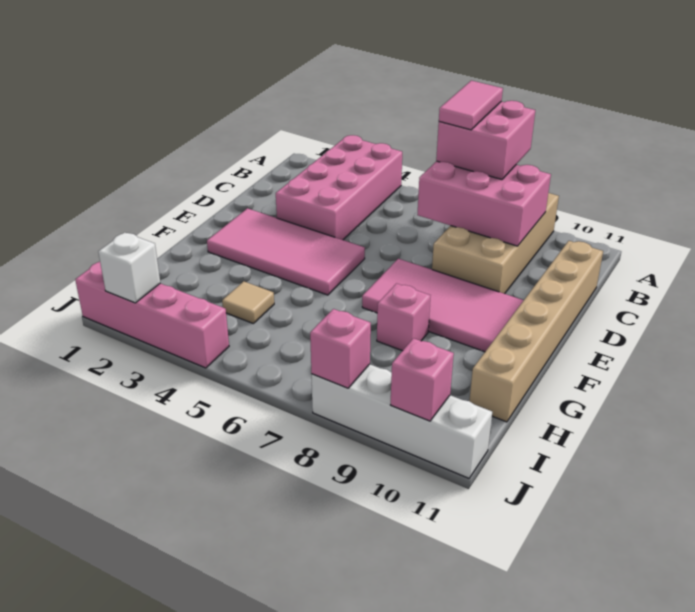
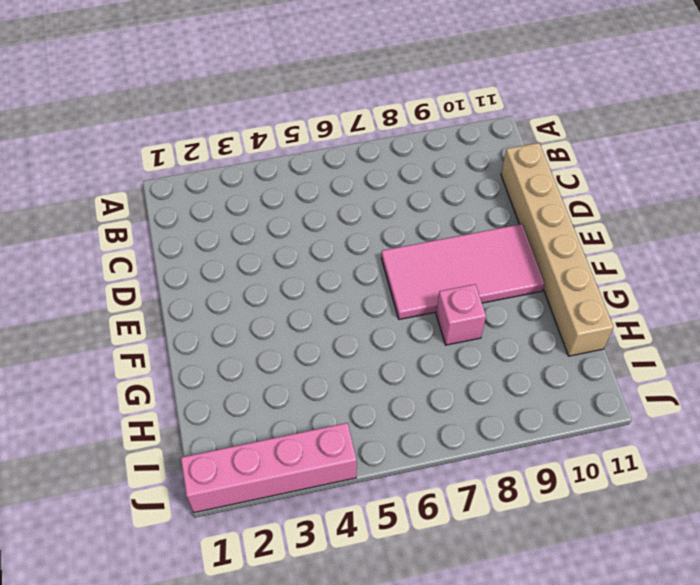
none -> pink 2x4 brick [276,135,402,240]
none -> tan 2x4 brick [432,193,559,294]
none -> pink 2x4 tile [207,208,365,295]

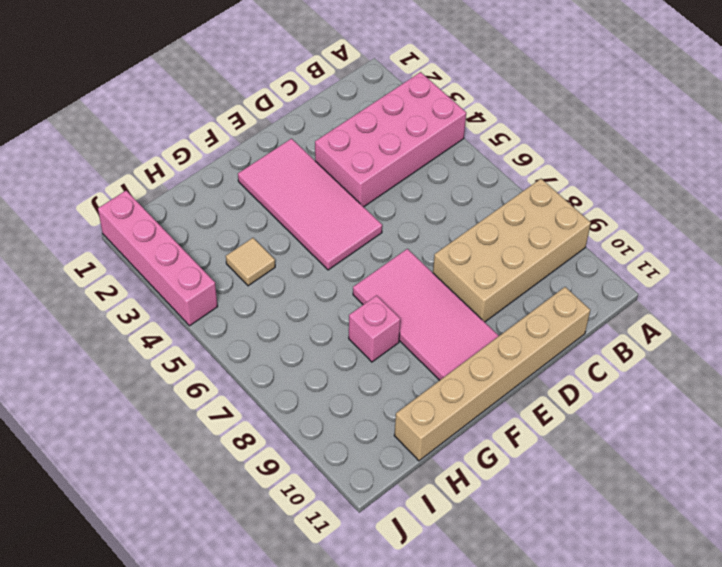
none -> white 1x4 brick [312,364,492,478]
none -> pink 2x3 brick [417,161,551,246]
none -> white 1x1 brick [98,232,160,303]

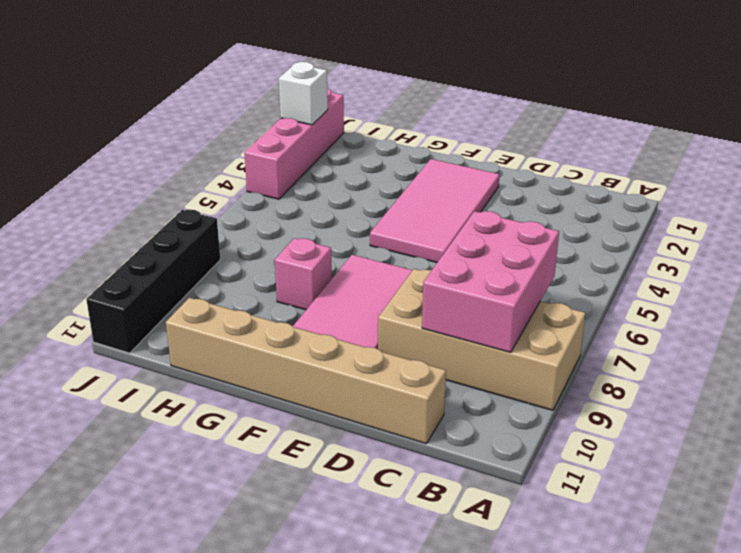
black 1x4 brick [86,210,220,353] -> white 1x4 brick [312,364,492,478]
none -> pink 2x4 brick [276,135,402,240]
none -> tan 1x1 tile [222,281,274,323]
none -> pink 1x1 brick [310,309,371,388]

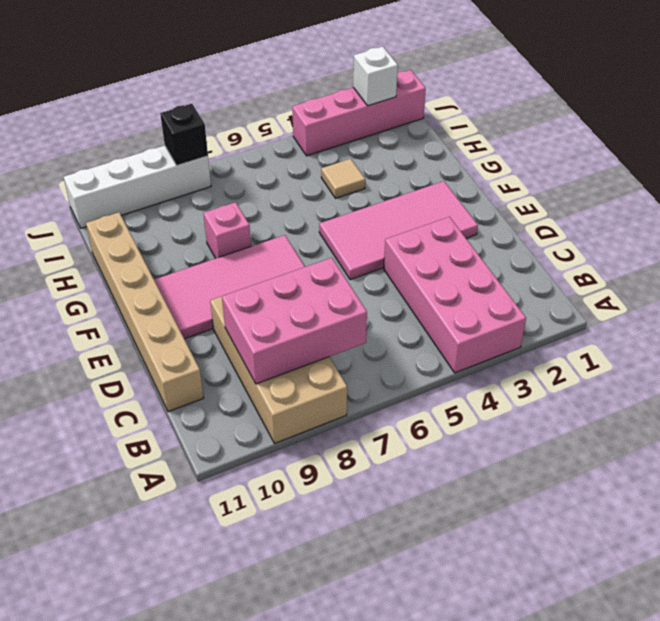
black 1x1 brick [160,104,208,166] -> pink 1x1 brick [310,309,371,388]
none -> pink 1x1 brick [391,338,454,421]
none -> pink 2x2 brick [436,101,535,179]
none -> pink 1x2 tile [439,81,503,130]

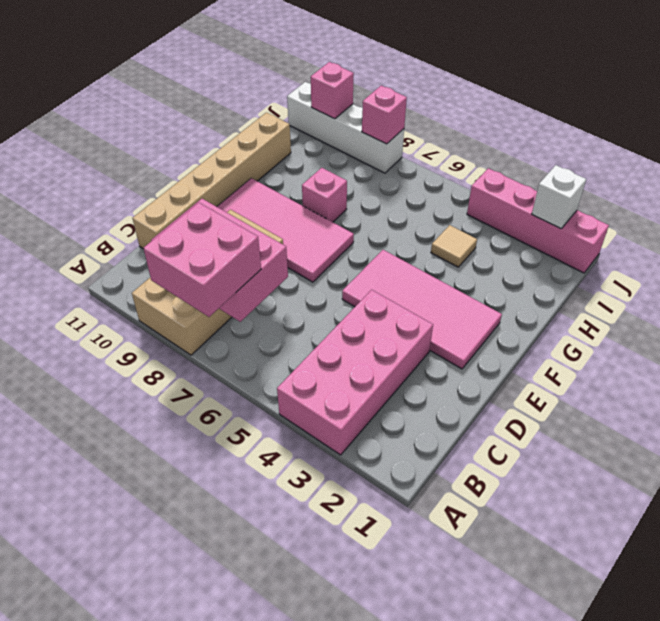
none -> pink 1x2 tile [439,81,503,130]

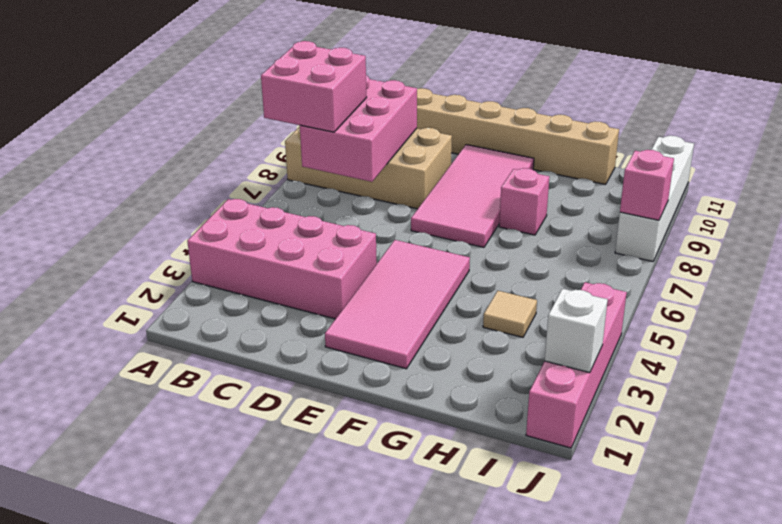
none -> pink 1x1 brick [391,338,454,421]
none -> pink 1x2 tile [439,81,503,130]

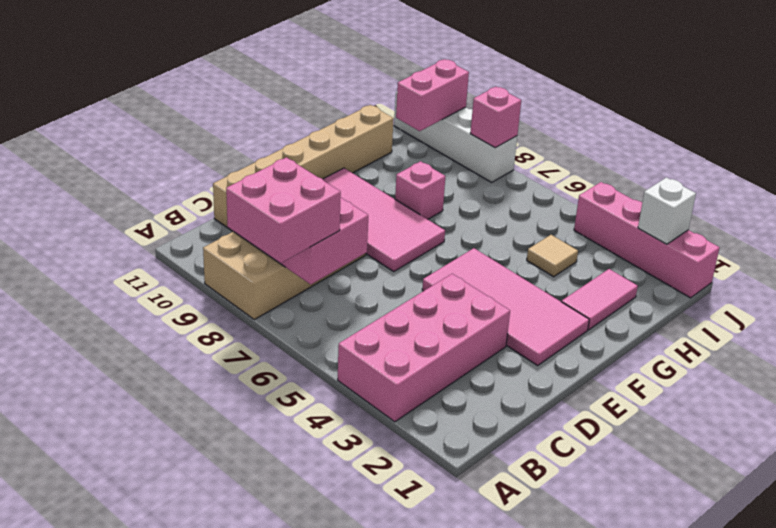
pink 1x2 tile [561,269,638,330] -> pink 1x2 tile moved to [439,81,503,130]
pink 1x2 brick [396,59,469,131] -> pink 1x1 brick [391,338,454,421]

